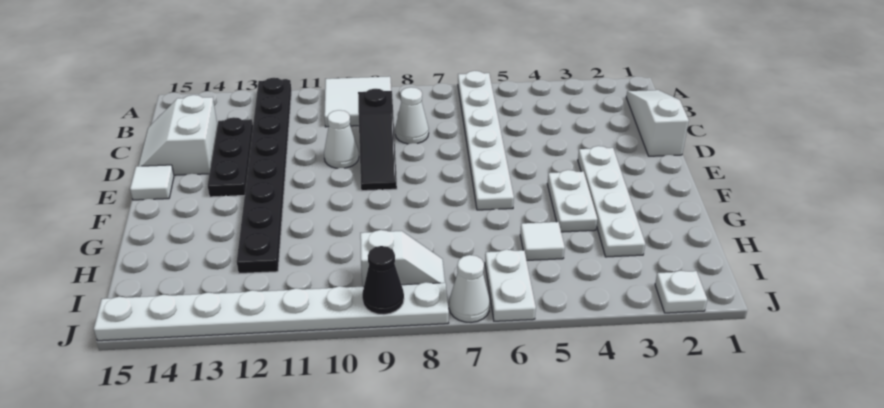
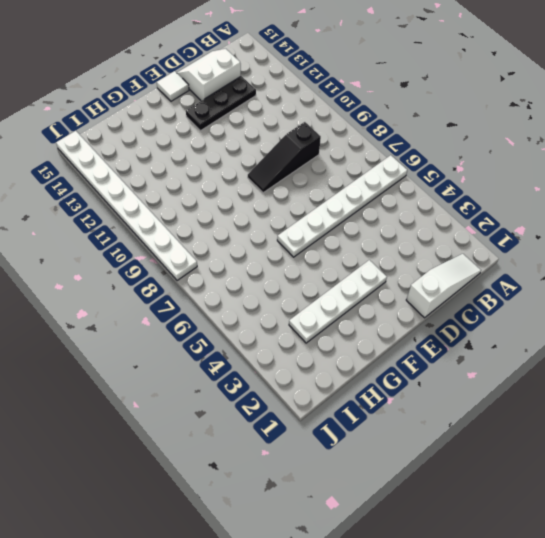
none -> white 2x2 tile [324,76,391,127]
none -> black 1x8 plate [237,78,292,274]
none -> white 1x1 cone [395,87,429,144]

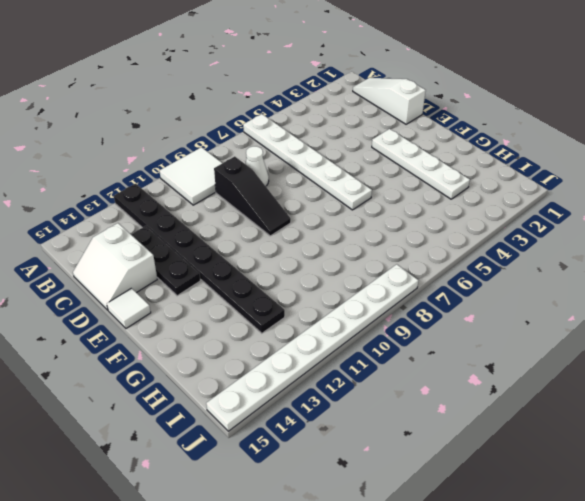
none -> white 1x1 cone [324,110,359,168]
none -> white 1x2 plate [547,170,597,232]
none -> white 1x1 tile [520,222,565,260]

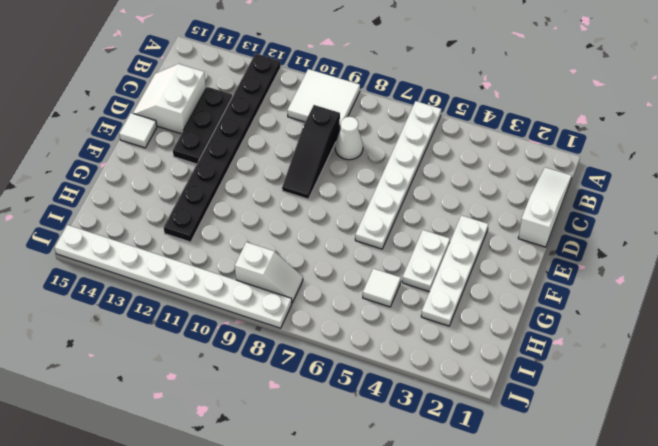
none -> white 1x1 cone [324,110,359,168]
none -> white 1x2 plate [485,250,536,321]
none -> white 1x1 plate [655,271,707,313]

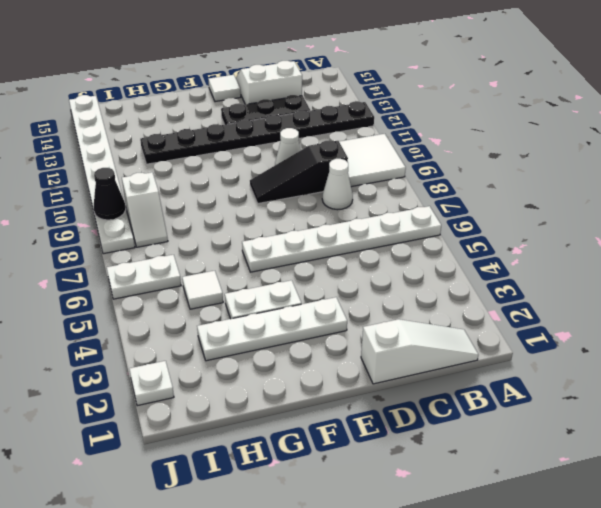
none -> white 1x1 cone [449,255,490,322]

